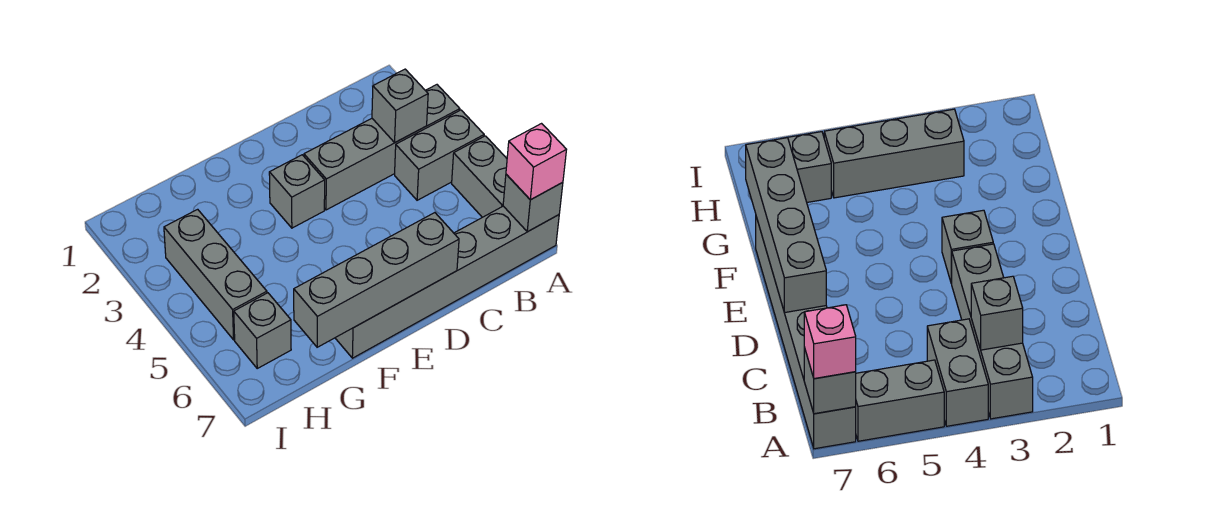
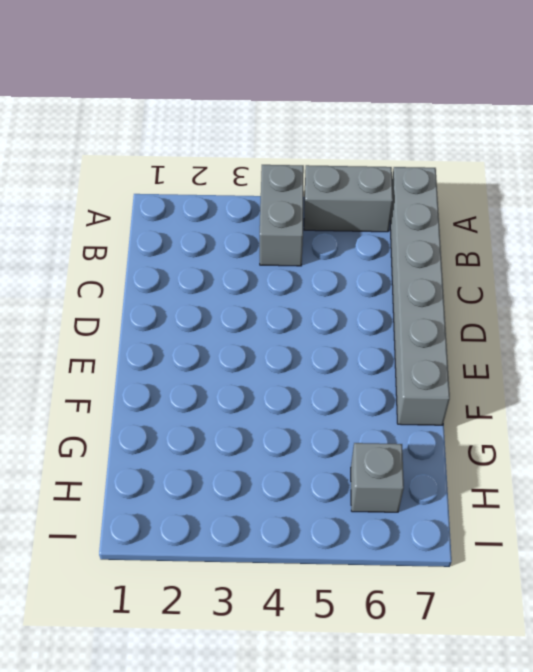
none -> grey 1x4 brick [304,85,460,210]
none -> grey 1x1 brick [269,155,325,228]

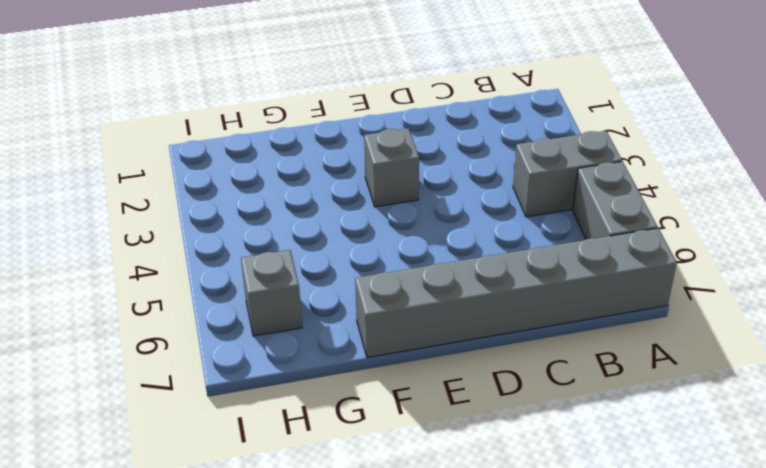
none -> grey 1x4 brick [304,85,460,210]
none -> grey 1x3 brick [164,209,267,340]

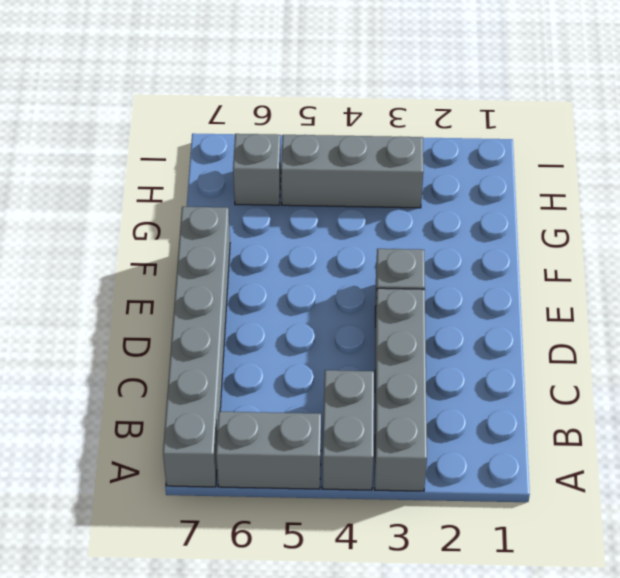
none -> grey 1x1 brick [503,174,563,232]
none -> grey 1x1 brick [372,69,428,142]

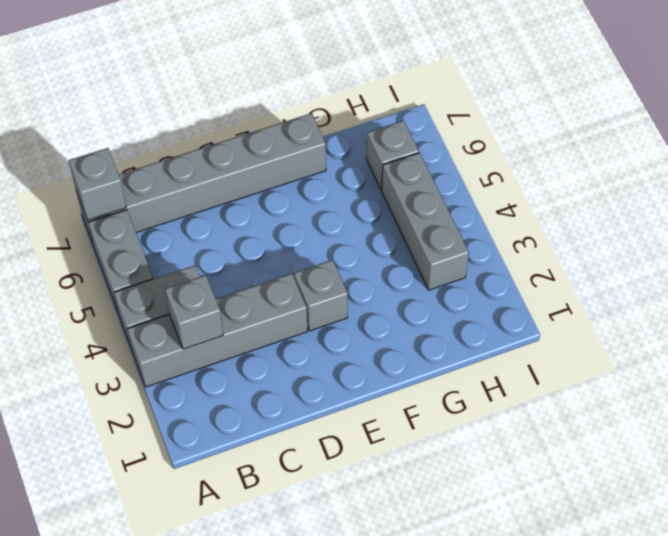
none -> grey 1x4 brick [294,213,459,347]
none -> pink 1x1 brick [506,124,566,200]

